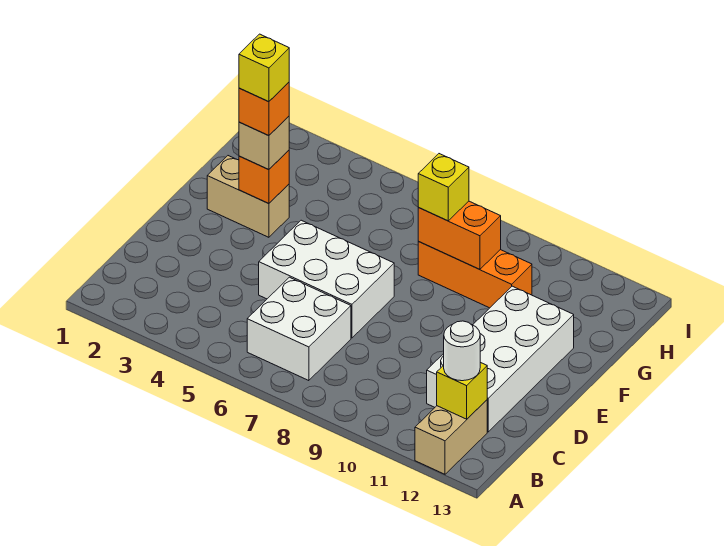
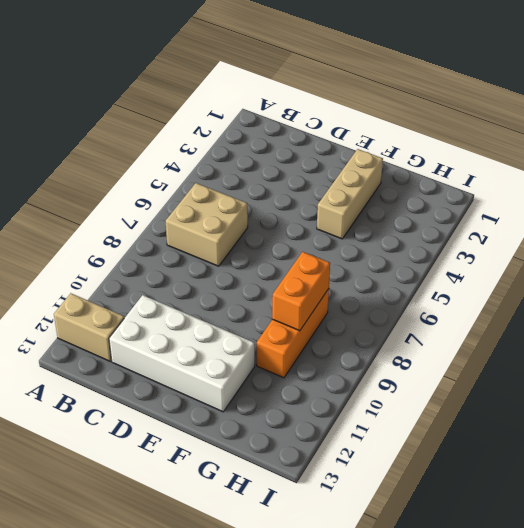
tan 2x2 brick [166,183,248,266] -> white 2x2 brick [247,277,351,381]
tan 1x3 brick [317,149,383,239] -> tan 1x2 brick [207,156,289,237]
none -> white 2x3 brick [259,220,394,338]
none -> yellow 1x1 brick [437,362,487,419]
none -> orange 1x1 brick [239,150,289,204]

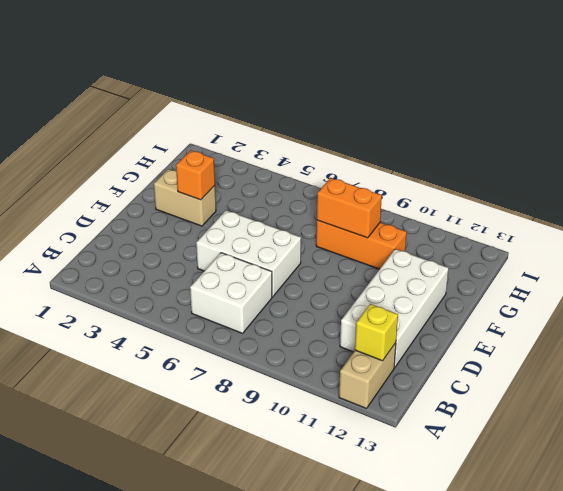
none -> white 1x1 round brick [444,321,480,381]
none -> tan 1x1 brick [239,116,289,170]
none -> yellow 1x1 brick [418,154,469,221]

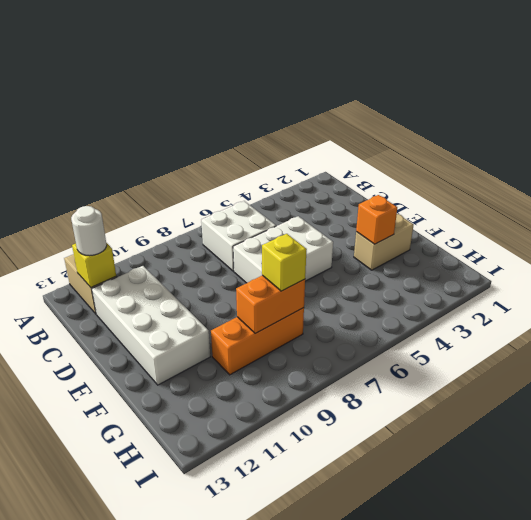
none -> tan 1x1 brick [239,116,289,170]
none -> orange 1x1 brick [239,82,289,136]
none -> yellow 1x1 brick [239,34,289,102]

